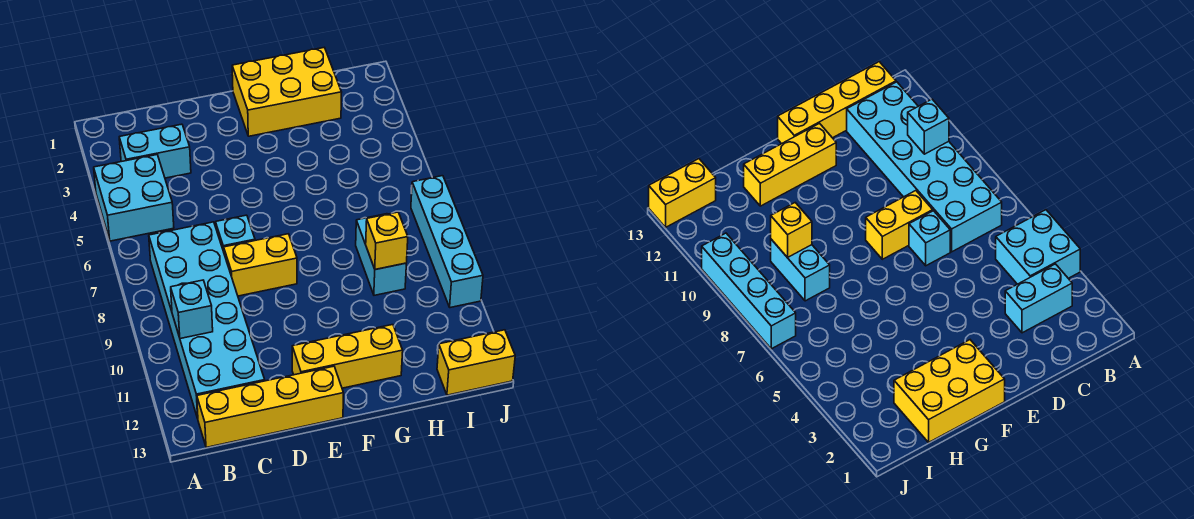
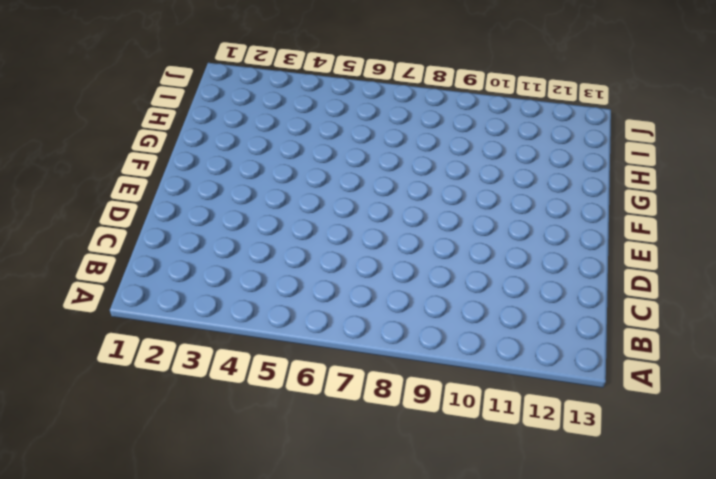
none -> cyan 2x2 brick [94,155,174,241]
none -> cyan 1x2 brick [119,124,191,178]
none -> cyan 2x6 brick [149,222,265,418]

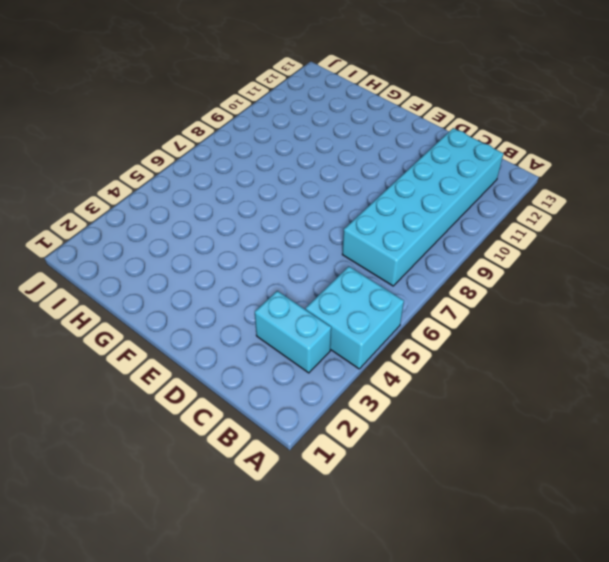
none -> yellow 1x4 brick [197,366,344,447]
none -> cyan 1x1 brick [215,215,255,252]
none -> yellow 1x2 brick [224,234,297,296]

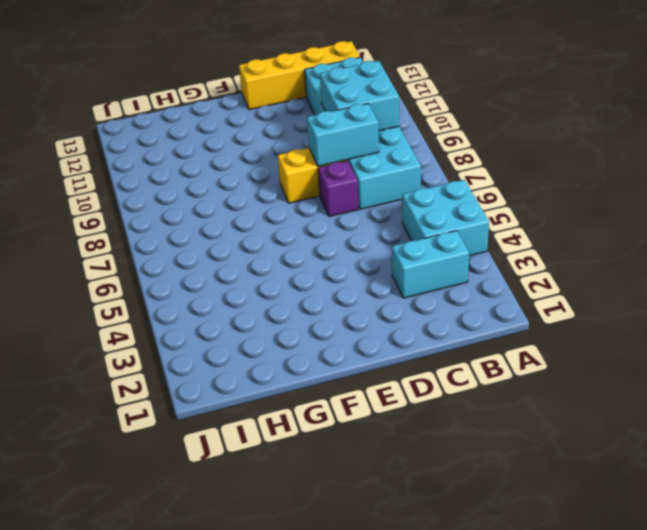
cyan 2x2 brick [320,61,399,131] -> cyan 1x1 brick [171,280,213,339]
cyan 1x2 brick [307,104,379,166] -> cyan 1x2 brick turned to [356,214,406,295]
purple 1x1 brick [318,161,359,217] -> cyan 1x1 brick [215,215,255,252]
none -> yellow 1x3 brick [292,325,403,388]
none -> yellow 2x3 brick [232,48,342,136]
none -> yellow 1x2 brick [437,330,515,395]

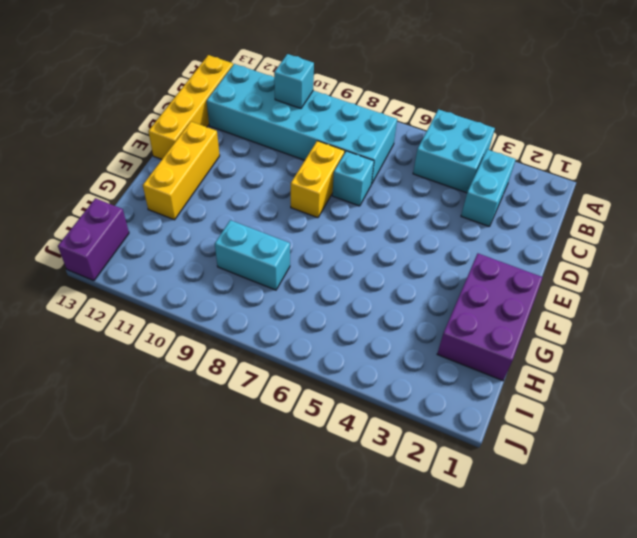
purple 2x3 brick [437,254,543,381] -> yellow 2x3 brick [232,48,342,136]
purple 1x2 brick [58,198,129,281] -> yellow 1x2 brick [437,330,515,395]
none -> cyan 1x4 brick [411,176,483,308]
none -> yellow 1x1 brick [366,212,408,270]

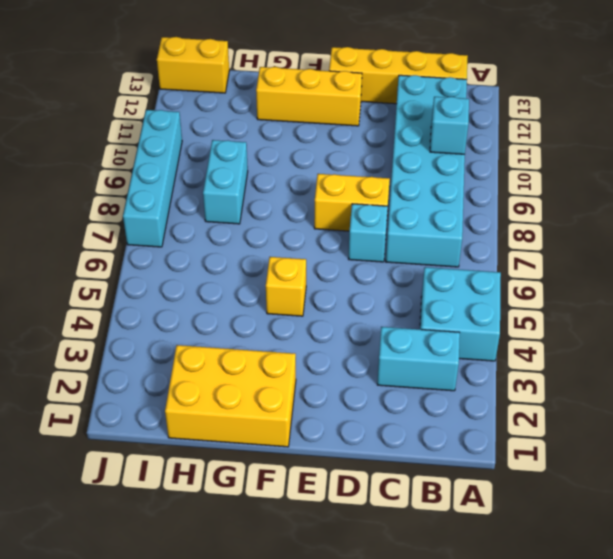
yellow 1x1 brick [266,257,306,316] -> yellow 1x1 brick moved to [366,212,408,270]

